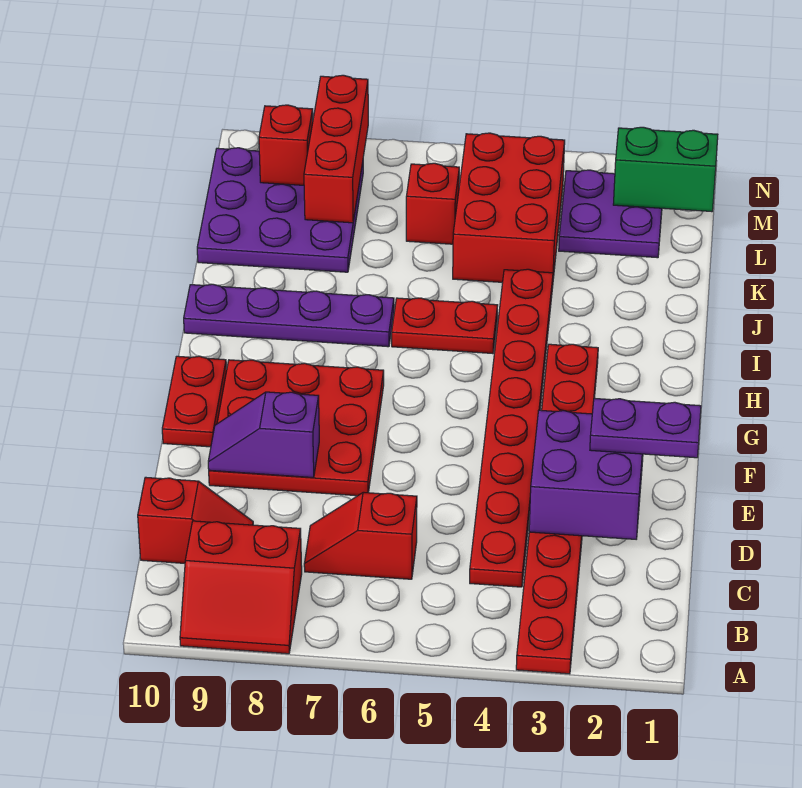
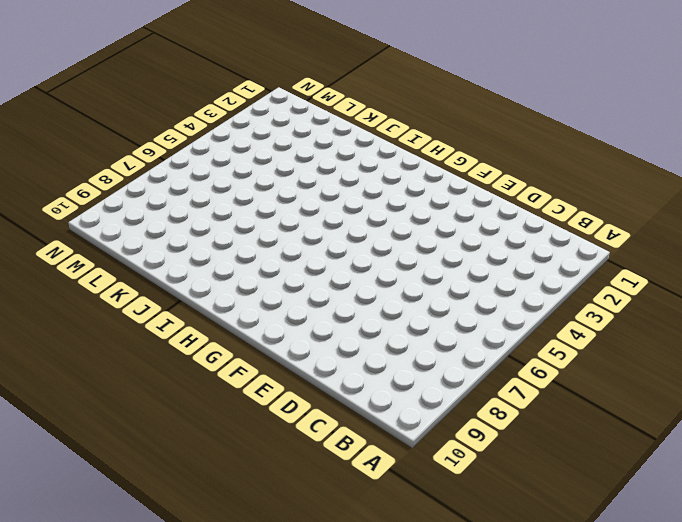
none -> red 1x8 plate [516,344,598,674]
none -> red 2x2 slope [180,521,302,654]
none -> red 1x8 plate [470,269,553,587]

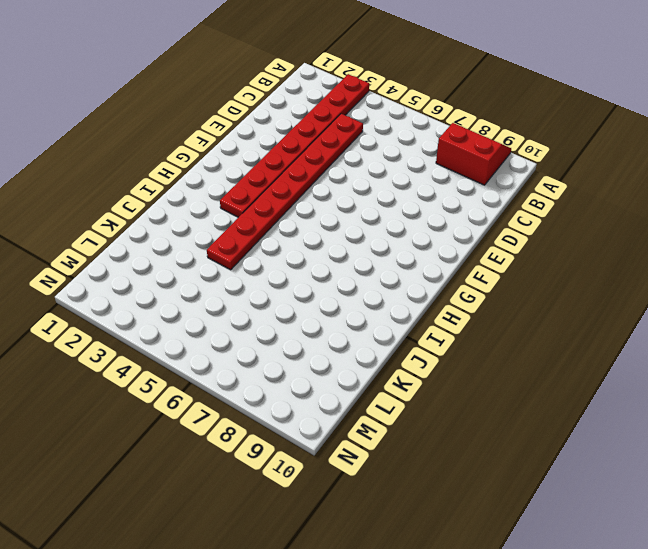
none -> red 1x2 slope [304,492,417,579]
none -> red 1x2 slope [138,477,253,563]
none -> red 3x3 plate [209,360,384,496]

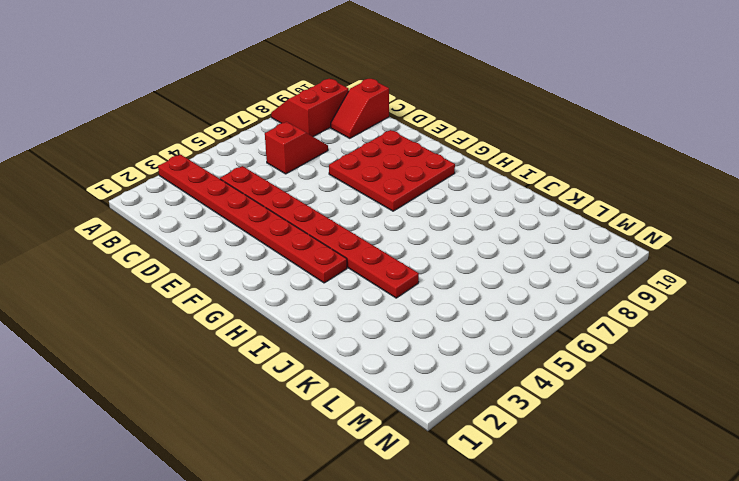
none -> red 1x2 plate [162,356,227,447]
none -> red 1x2 plate [392,298,498,354]
none -> purple 1x4 plate [184,284,394,347]

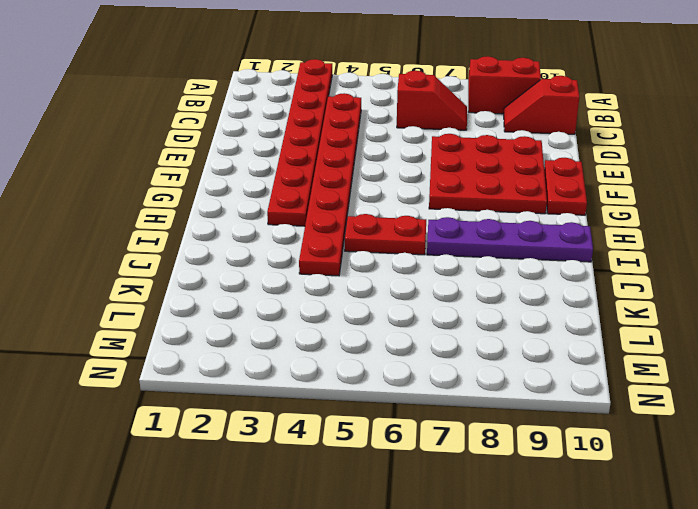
none -> red 2x3 brick [453,133,565,282]
none -> purple 3x3 plate [197,148,363,272]
none -> purple 2x2 plate [559,170,662,258]

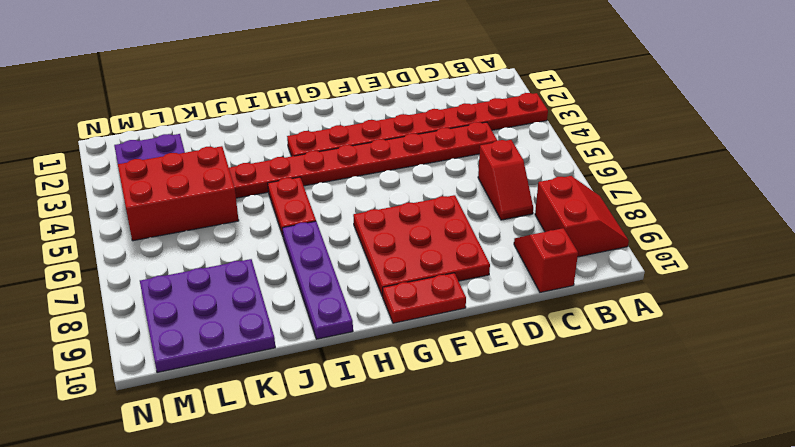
none -> red 1x1 brick [406,163,459,244]
none -> purple 2x2 brick [529,410,643,539]
none -> purple 1x2 slope [208,392,319,478]

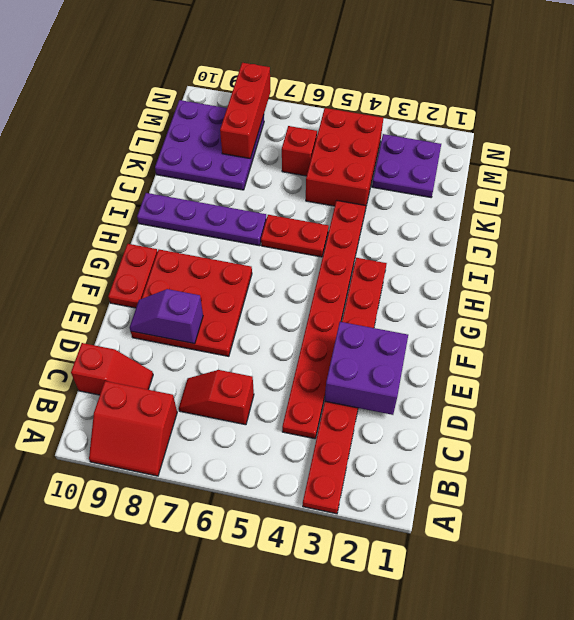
none -> green 1x2 brick [613,127,718,212]
none -> red 1x1 brick [259,105,313,185]
none -> purple 1x2 plate [590,398,701,458]

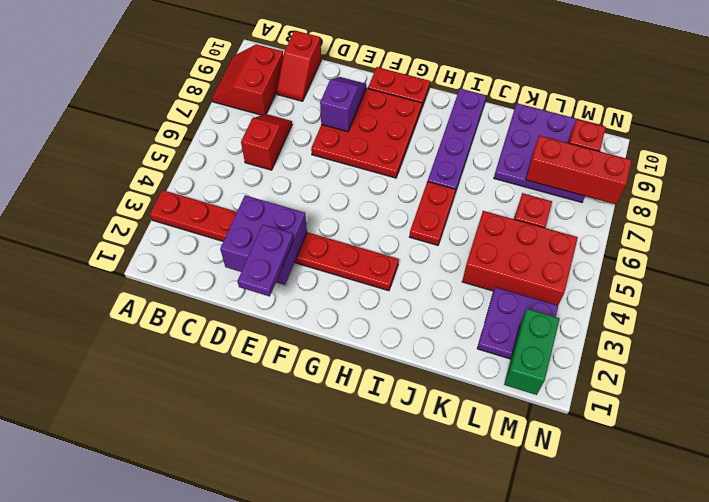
none -> red 1x8 plate [470,269,553,587]

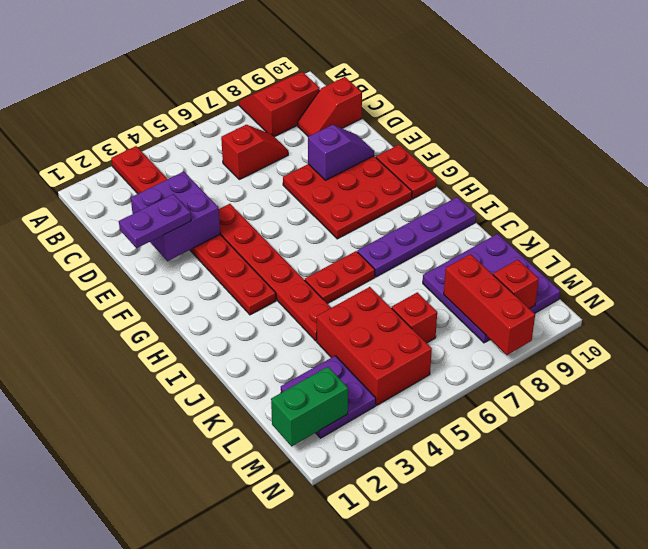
red 1x6 plate [219,204,331,341] -> red 1x8 plate [470,269,553,587]

